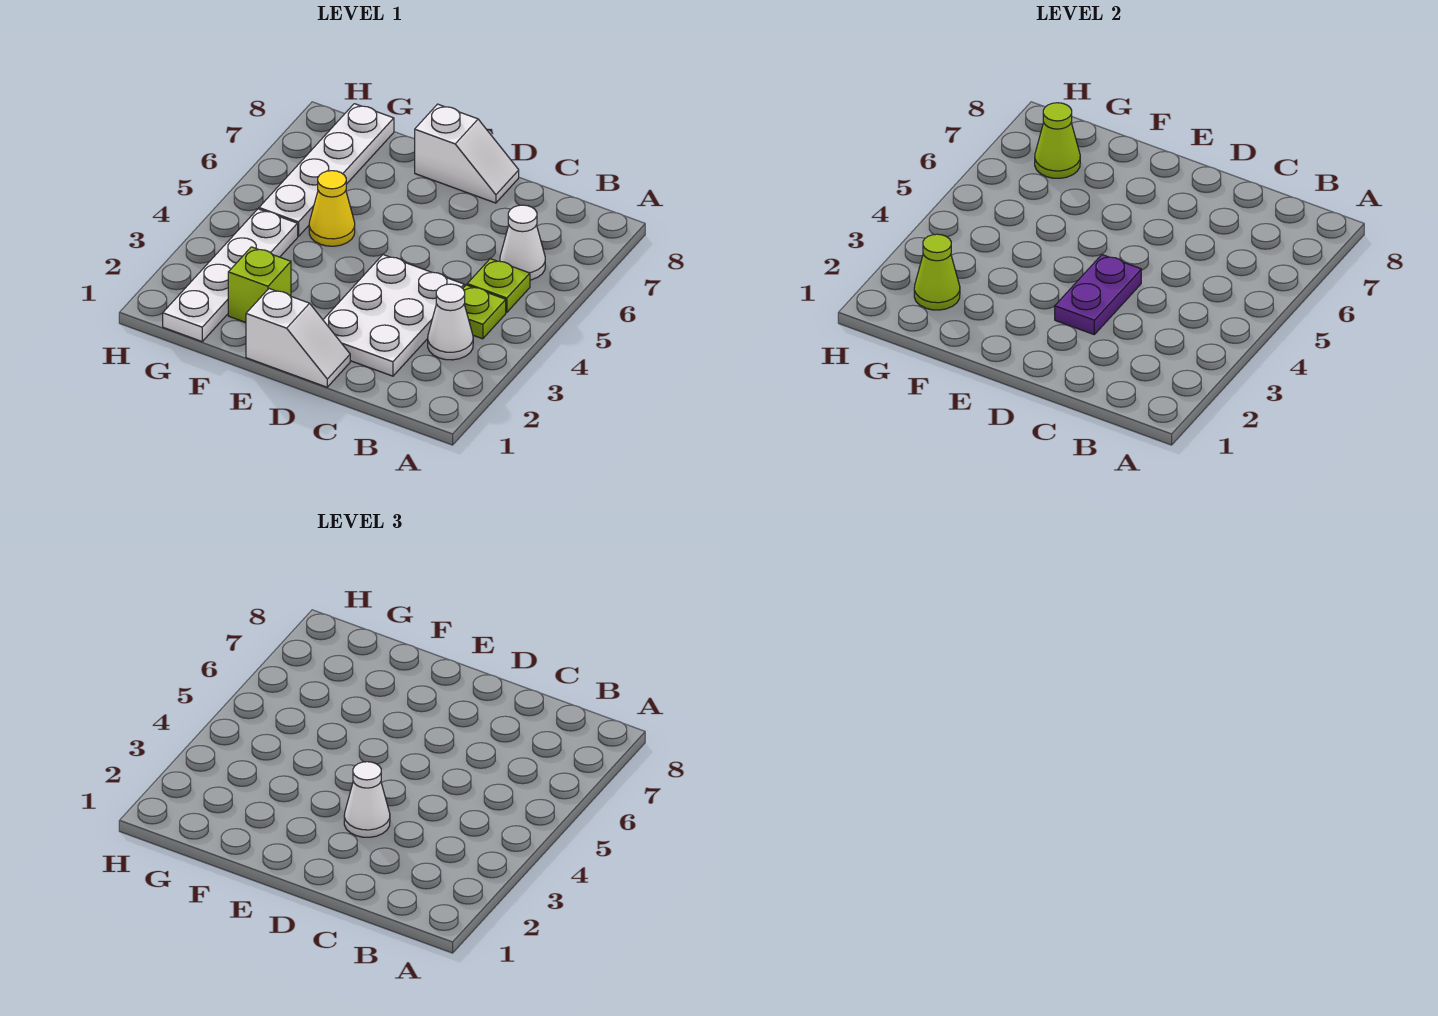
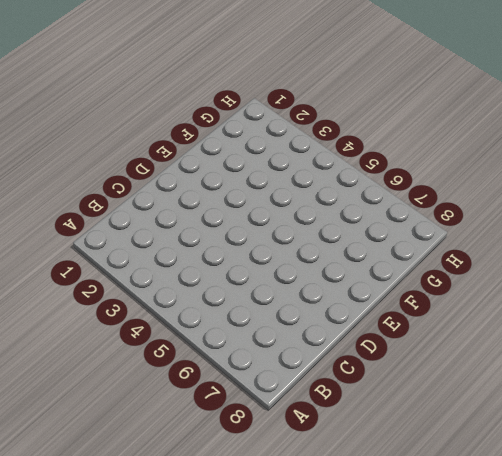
none -> white 1x1 cone [428,284,473,360]
none -> lime 1x1 plate [463,285,506,339]
none -> lime 1x1 plate [467,259,530,312]

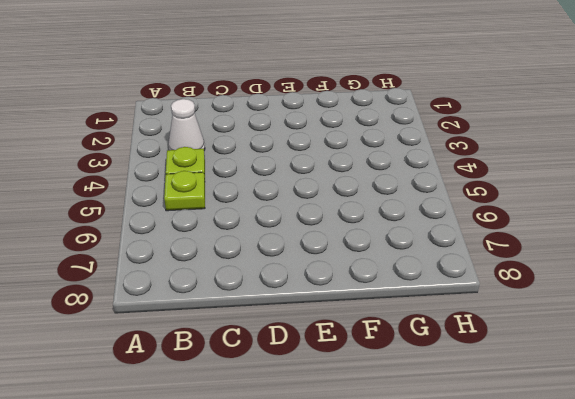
none -> white 1x1 cone [500,205,545,280]
none -> white 2x3 plate [323,255,464,376]
none -> white 1x2 slope [246,289,350,387]

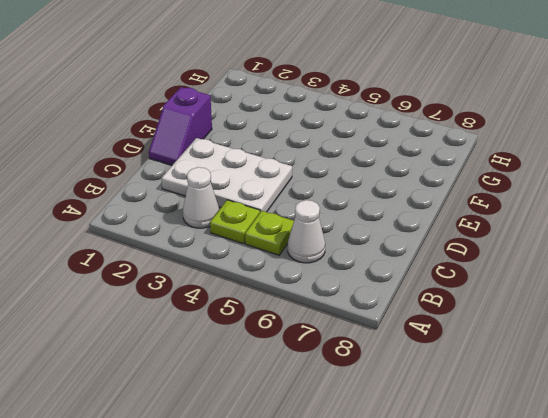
purple 1x2 slope [149,87,212,165] -> white 1x2 slope [246,289,350,387]
none -> white 1x2 slope [415,104,519,203]
none -> lime 1x1 brick [228,247,291,322]
none -> yellow 1x1 cone [309,171,355,246]

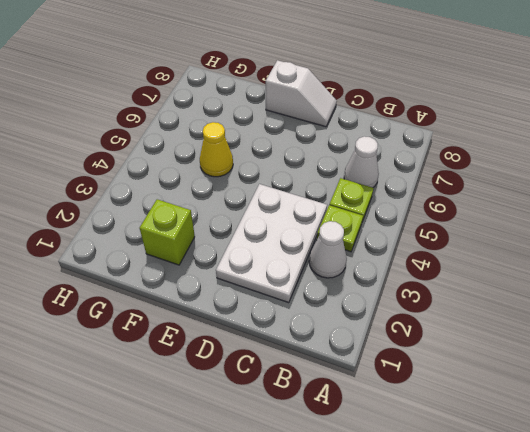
none -> white 1x2 slope [246,289,350,387]
none -> white 1x4 plate [163,209,298,341]
none -> white 1x4 plate [259,104,394,236]

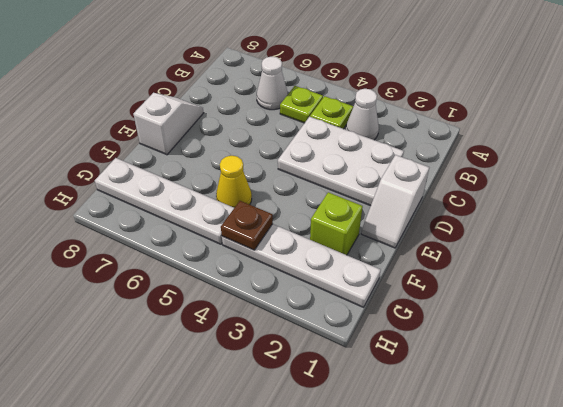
white 1x2 slope [361,155,429,248] -> white 1x2 slope turned to [246,289,350,387]
brown 1x1 plate [221,201,273,250] -> none
none -> purple 1x2 plate [1055,255,1141,334]
none -> lime 1x1 cone [914,234,960,310]
none -> lime 1x1 cone [1035,103,1080,178]

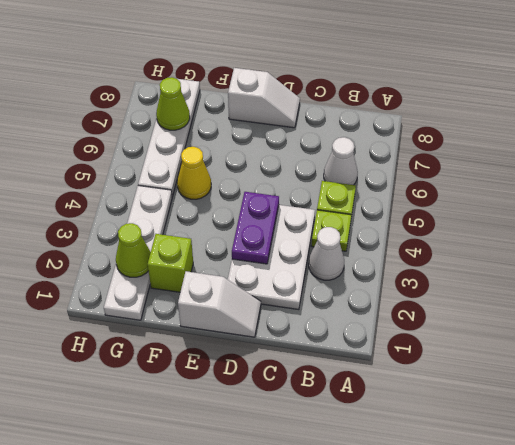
none -> white 1x1 cone [344,762,390,837]

